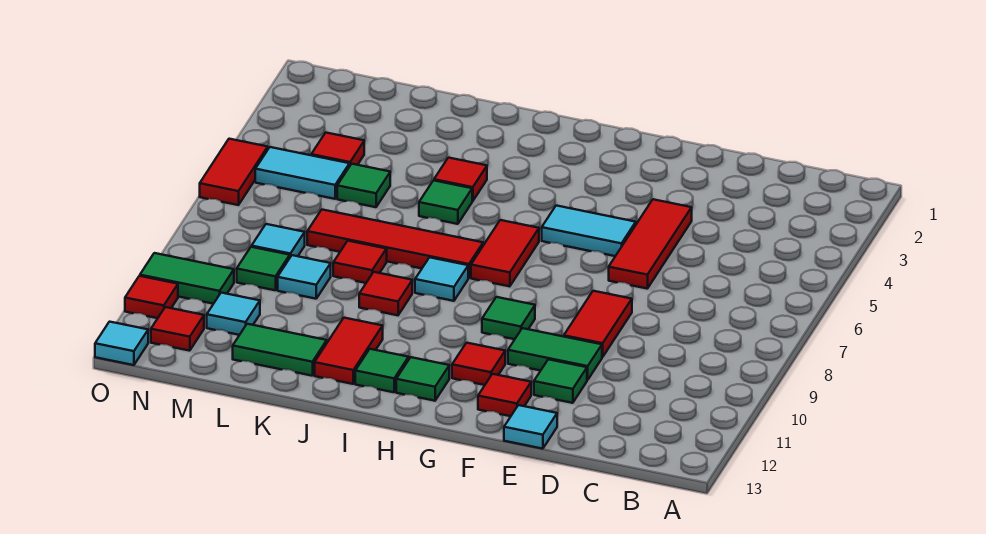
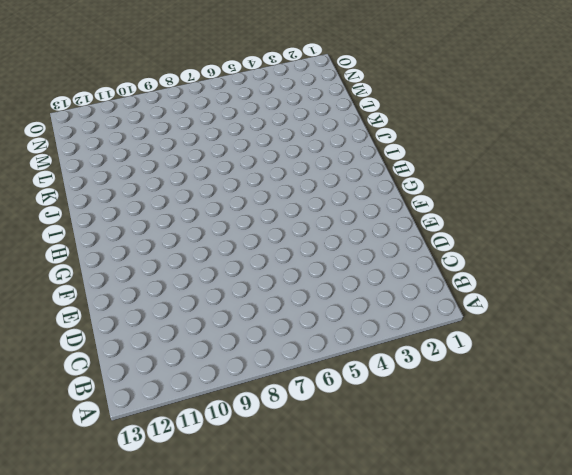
none -> red 1x3 tile [609,199,692,289]
none -> red 1x2 tile [564,291,632,357]
none -> green 1x2 tile [508,328,602,380]
none -> green 1x1 tile [534,359,587,403]

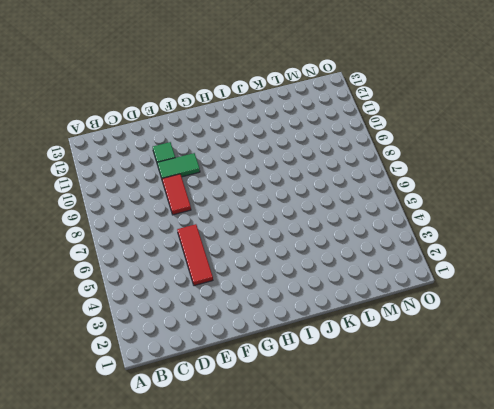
none -> cyan 1x1 tile [504,405,557,449]
none -> cyan 1x2 tile [542,206,636,256]
none -> red 1x1 tile [478,374,531,416]
none -> green 1x1 tile [482,297,535,339]

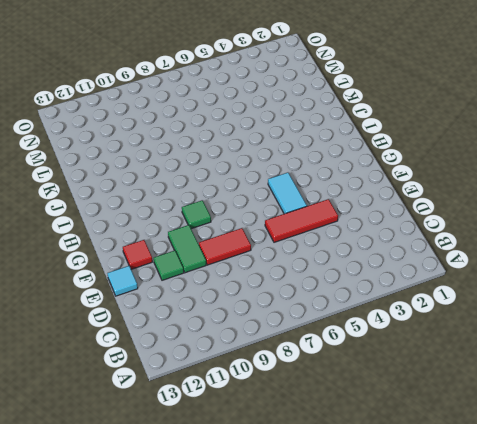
none -> red 1x1 tile [452,343,505,385]
none -> red 1x2 tile [471,220,539,286]
none -> green 1x1 tile [396,357,449,401]
none -> red 1x4 tile [307,210,483,278]

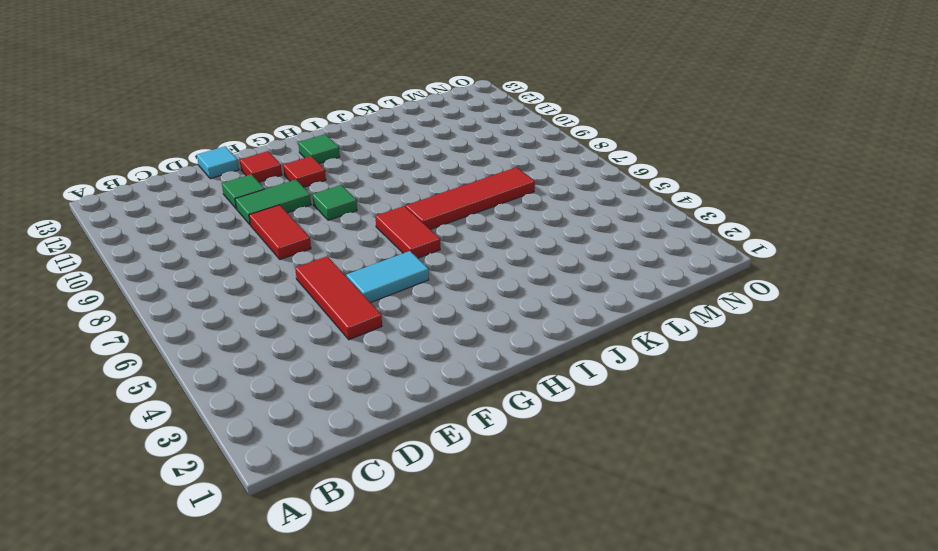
none -> cyan 1x1 tile [415,257,468,301]
none -> green 1x1 tile [355,349,409,392]
none -> red 1x1 tile [434,158,487,201]
none -> green 1x1 tile [419,180,472,224]

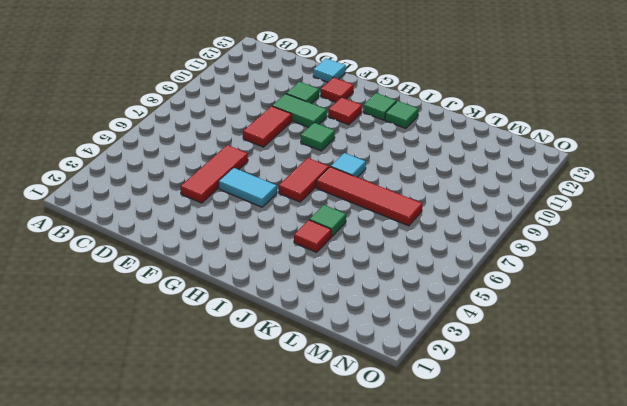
none -> red 1x1 tile [359,272,412,315]
none -> red 1x2 tile [315,318,383,384]
none -> red 1x1 tile [333,241,387,283]
none -> green 1x2 tile [233,324,327,376]

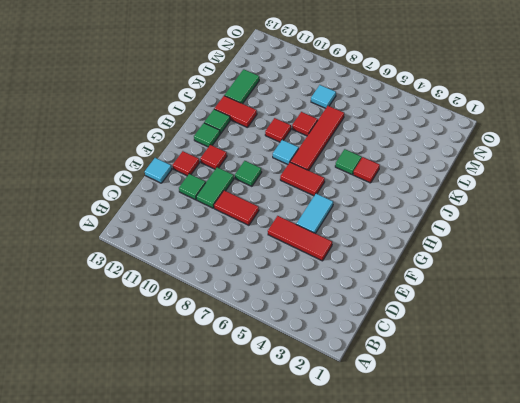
none -> green 1x1 tile [337,164,390,207]
none -> cyan 1x1 tile [278,255,331,299]
none -> red 1x1 tile [311,133,364,165]
none -> cyan 1x2 tile [255,147,350,199]

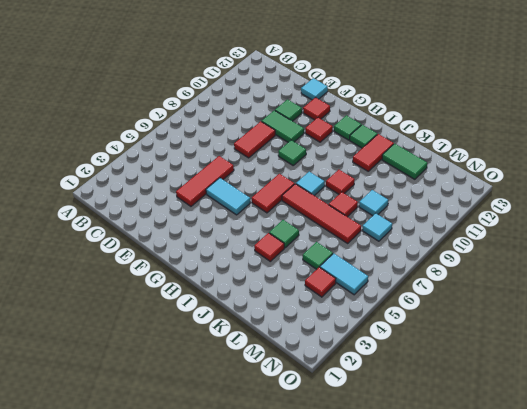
none -> green 1x1 tile [237,247,290,290]
none -> cyan 1x1 tile [207,293,260,335]
none -> green 1x2 tile [140,253,234,304]
none -> red 1x1 tile [151,307,204,351]

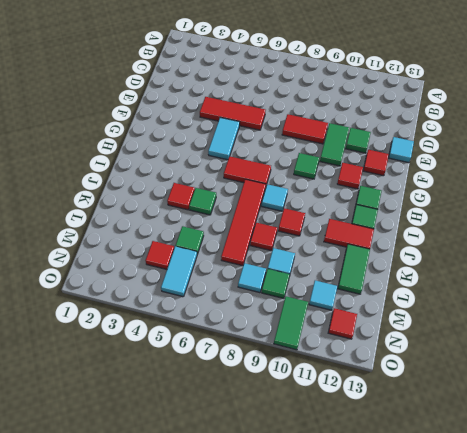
none -> red 1x2 tile [200,139,268,205]
none -> red 1x1 tile [125,276,178,318]
none -> cyan 1x1 tile [95,322,148,365]

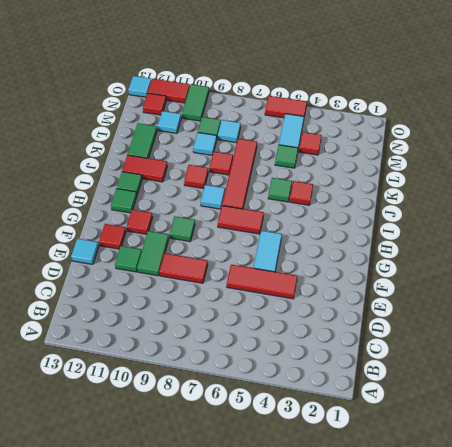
red 1x2 tile [148,79,190,103] -> red 1x1 tile [125,276,178,318]

